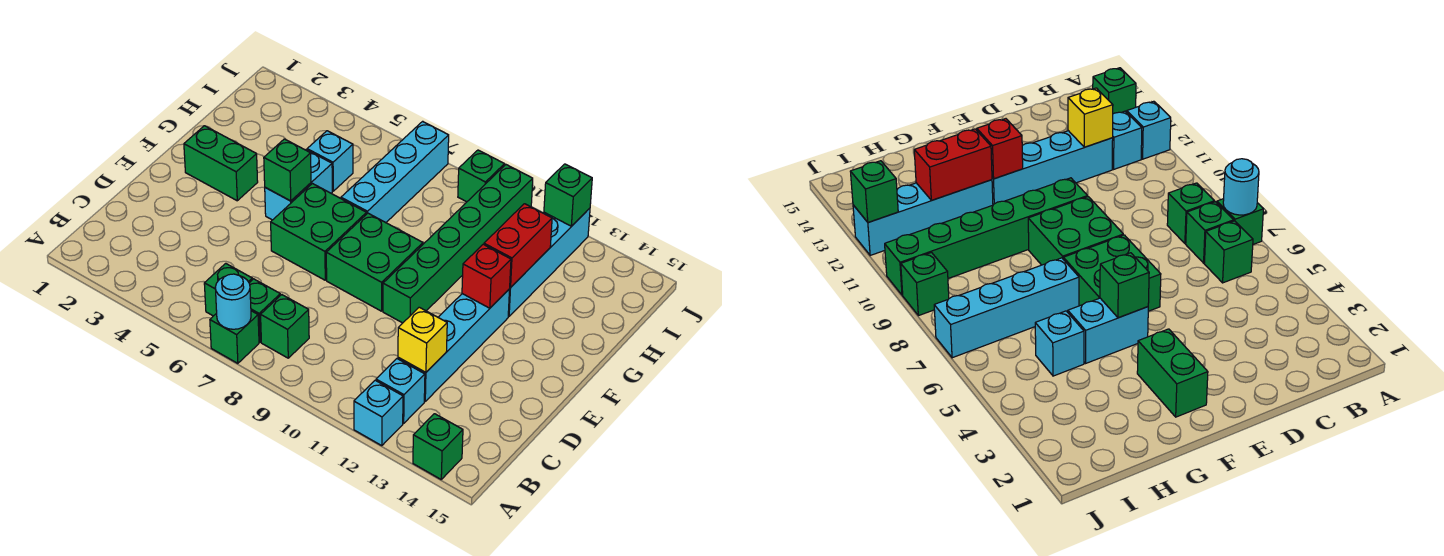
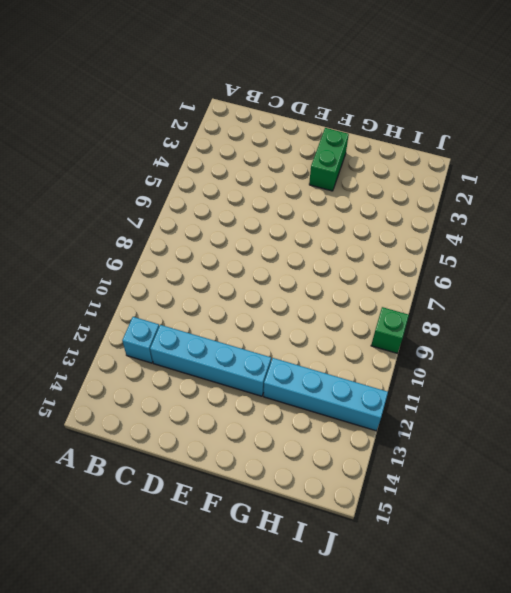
none -> green 1x1 brick [210,311,259,363]
none -> cyan 1x1 brick [354,380,403,446]
none -> green 1x1 brick [413,414,463,479]

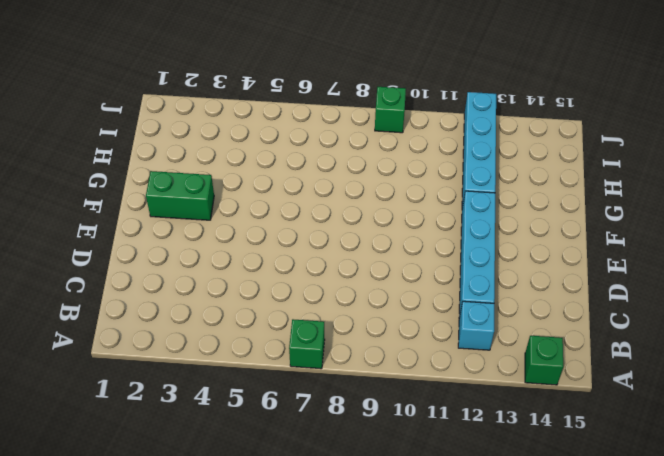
none -> cyan 1x1 brick [354,380,403,446]
none -> green 1x1 brick [204,263,252,316]
none -> green 1x1 brick [249,279,280,342]

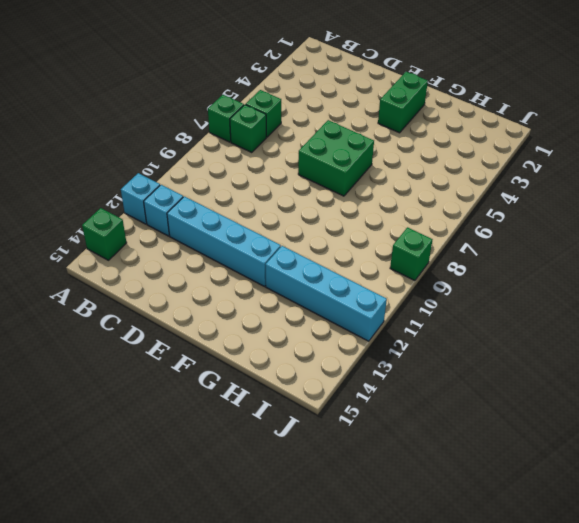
none -> green 1x1 brick [261,295,309,358]
none -> green 2x2 brick [326,213,423,311]
none -> green 1x6 brick [383,165,533,323]

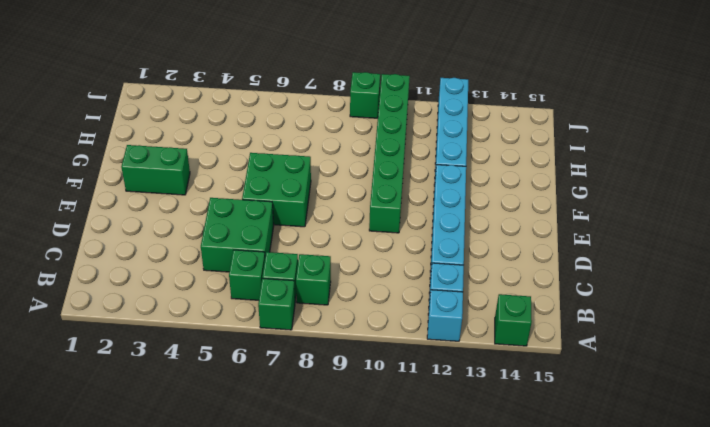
green 2x2 brick [201,198,274,272] -> green 2x2 brick moved to [326,213,423,311]
none -> cyan 1x2 brick [265,150,332,220]
none -> cyan 1x4 brick [341,121,449,223]
none -> cyan 1x1 brick [307,131,353,191]

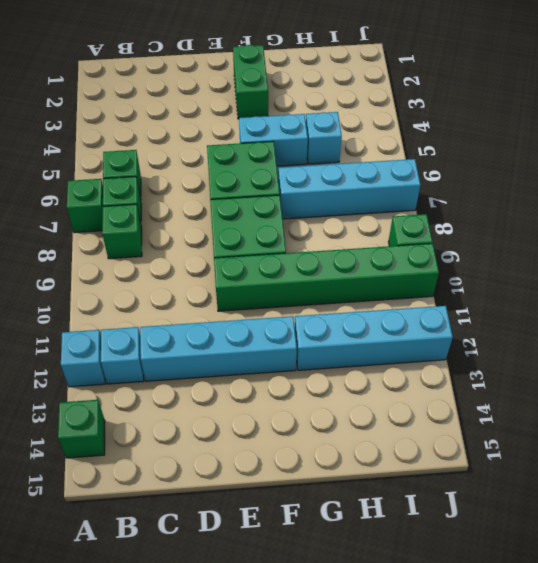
none -> cyan 1x1 round brick [215,274,251,329]
none -> yellow 1x1 brick [398,307,447,373]
none -> green 1x1 brick [264,139,311,201]

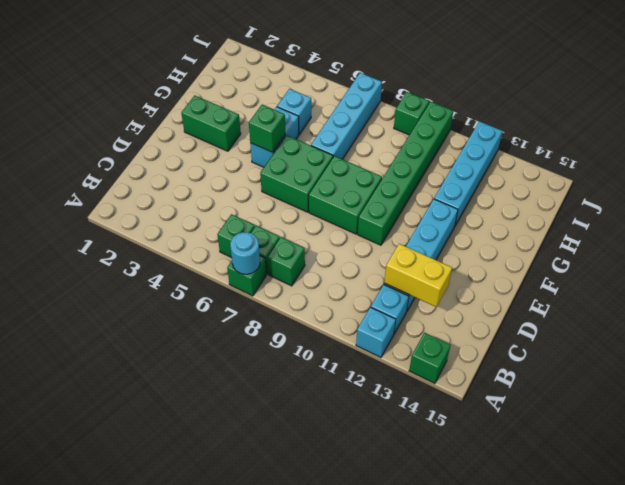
yellow 1x2 brick [384,244,452,307] -> yellow 1x1 brick [398,307,447,373]
none -> red 1x1 brick [462,244,511,308]
none -> red 1x2 brick [484,204,552,288]
none -> green 1x1 brick [544,164,592,226]

